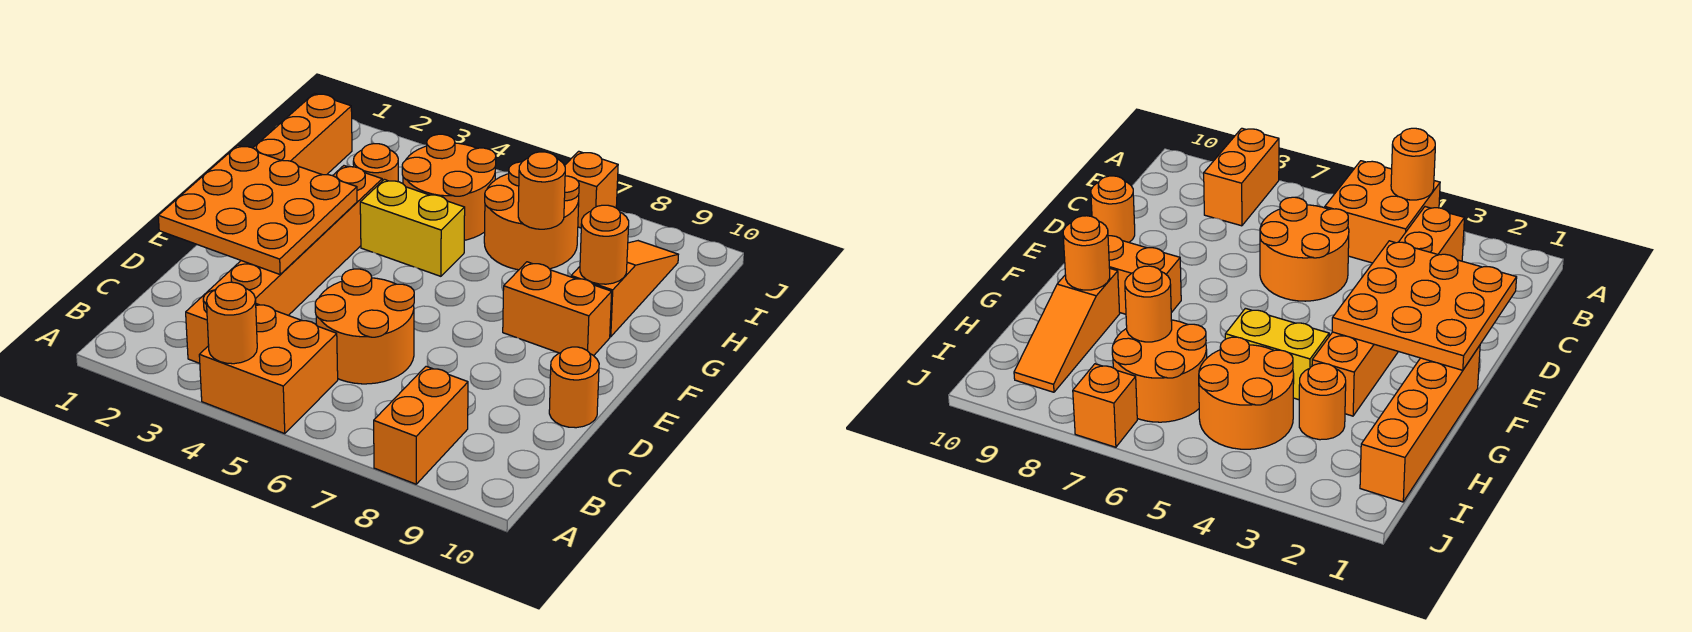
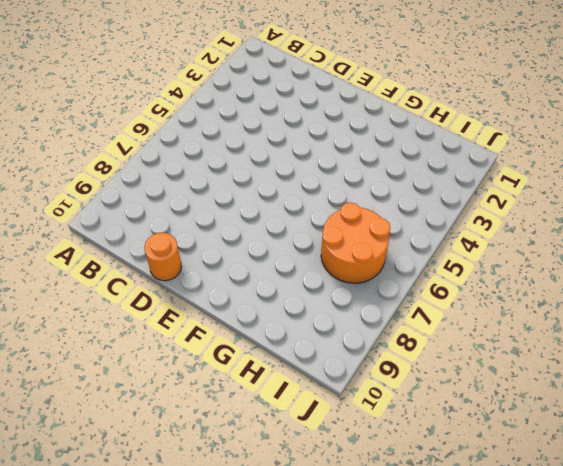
none -> orange 2x2 brick [199,304,338,433]
none -> orange 1x2 brick [374,366,468,484]
none -> orange 1x6 brick [186,166,382,363]

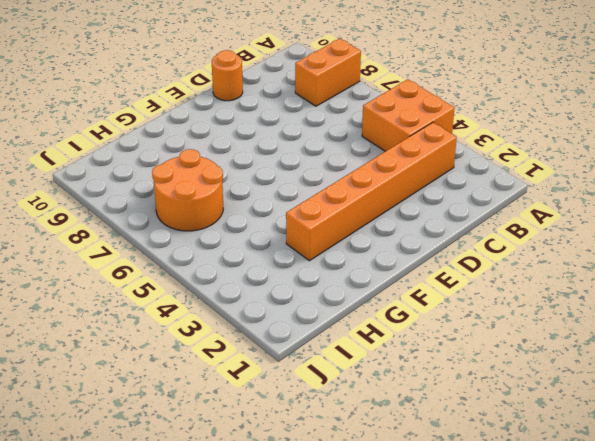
none -> orange 2x2 round brick [315,269,414,384]
none -> orange 1x4 brick [253,93,352,175]
none -> orange 1x2 brick [503,262,612,356]

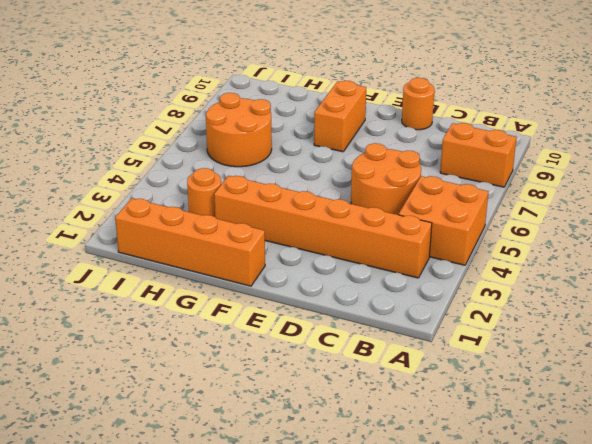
none -> yellow 1x2 brick [360,179,465,276]
none -> orange 1x3 slope [571,241,678,337]
none -> orange 2x2 round brick [402,134,496,240]

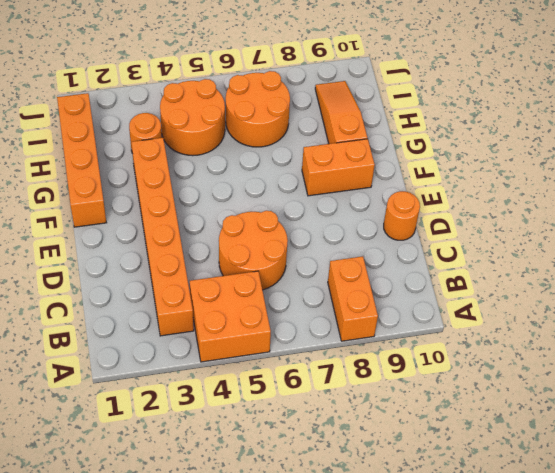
none -> yellow 1x2 brick [360,179,465,276]
none -> orange 1x1 brick [565,151,618,228]
none -> orange 1x1 round brick [206,282,257,364]

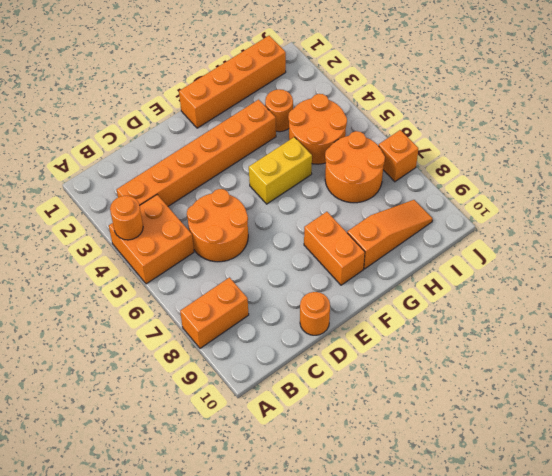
yellow 1x2 brick [249,137,312,204] -> yellow 1x2 brick turned to [360,179,465,276]
none -> orange 3x3 plate [158,145,357,274]
none -> orange 1x1 round brick [580,205,629,284]
none -> orange 1x1 round brick [518,152,565,229]

